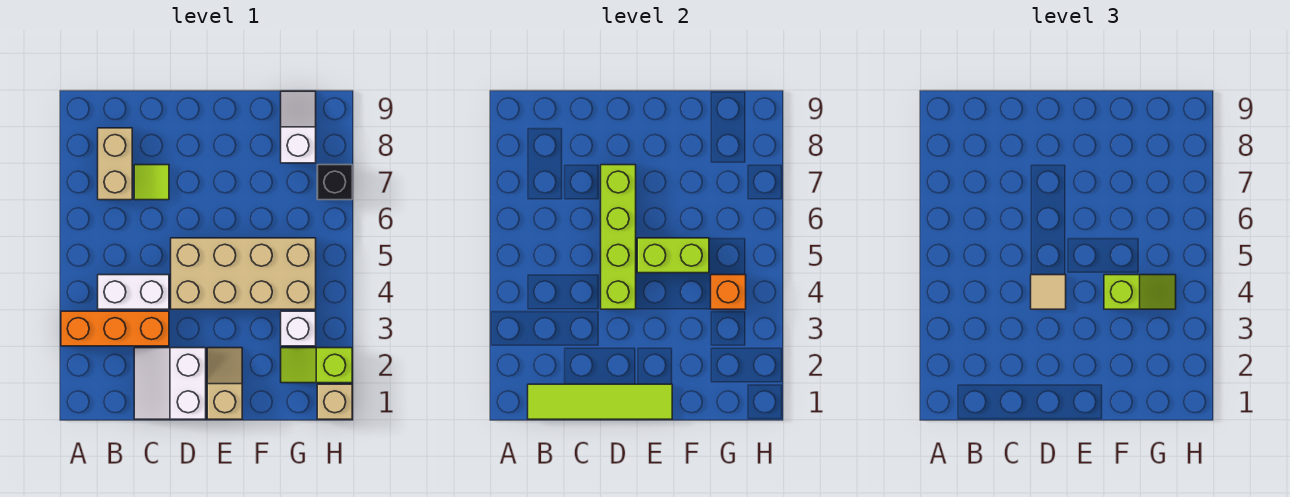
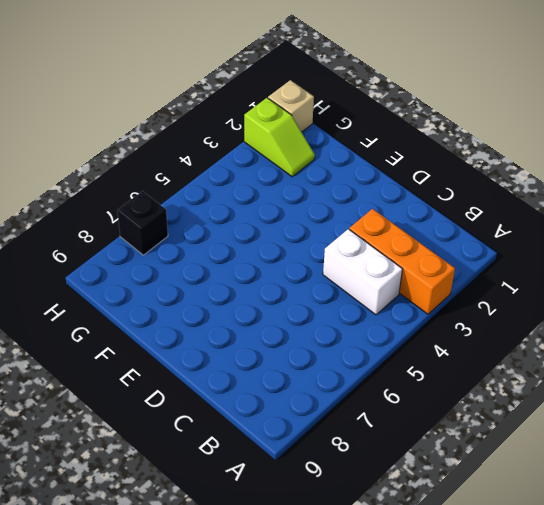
none -> tan 1x2 brick [98,128,132,200]
none -> white 2x2 slope [134,348,206,419]
none -> lime 1x1 tile [134,165,169,200]

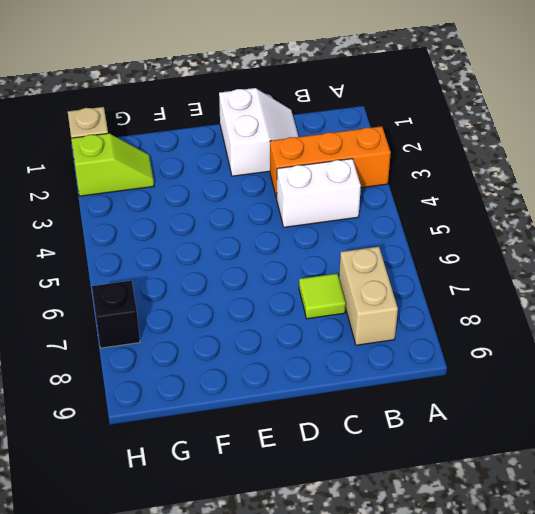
none -> tan 2x4 brick [171,238,316,309]
none -> tan 1x2 slope [207,348,242,419]
none -> white 1x1 brick [281,311,316,346]

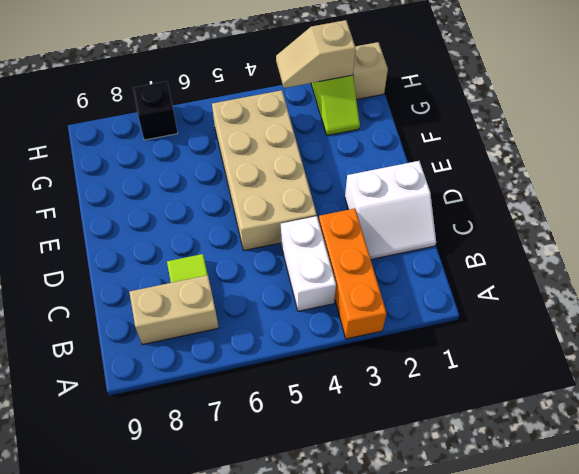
tan 1x2 slope [276,20,355,88] -> tan 1x2 slope moved to [207,348,242,419]
none -> white 1x1 brick [281,311,316,346]
none -> white 1x2 slope [281,91,316,163]
none -> lime 1x4 tile [528,384,672,419]

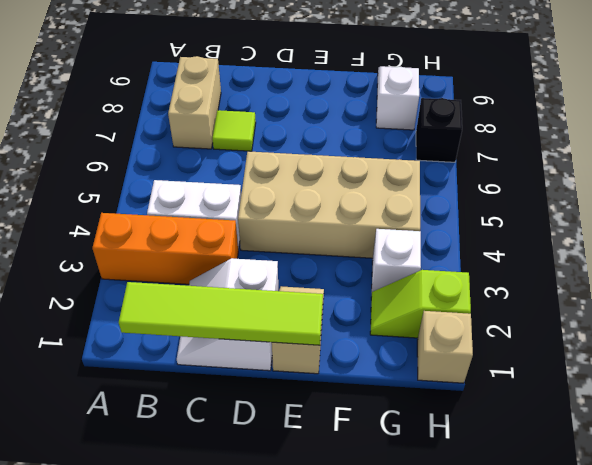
none -> lime 1x4 brick [601,165,636,309]
none -> lime 1x2 brick [637,238,709,273]
none -> orange 1x1 brick [711,275,746,309]

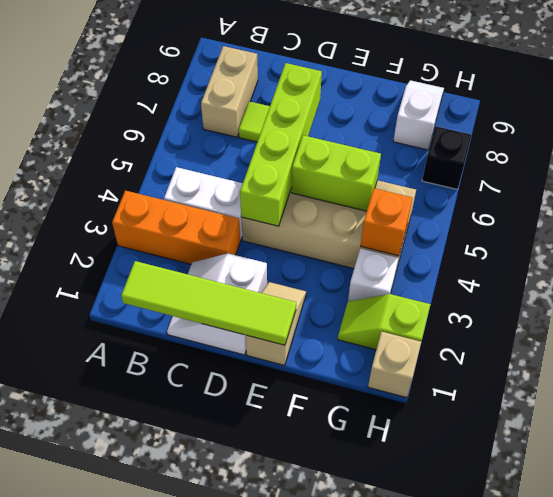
none -> tan 1x1 tile [1031,275,1066,309]
none -> lime 1x2 slope [1104,275,1176,309]

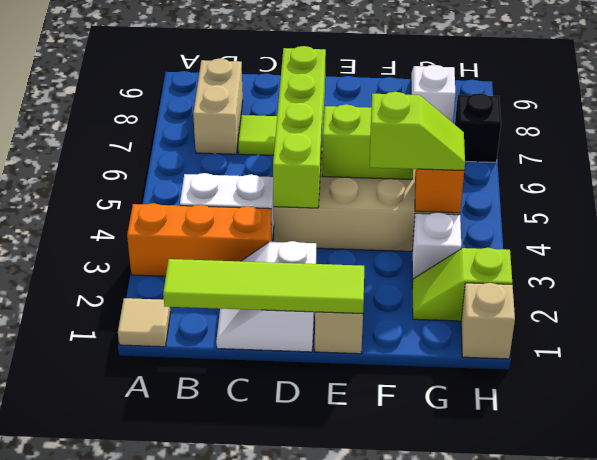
tan 1x1 tile [118,298,171,347] -> tan 1x1 tile moved to [1031,275,1066,309]

